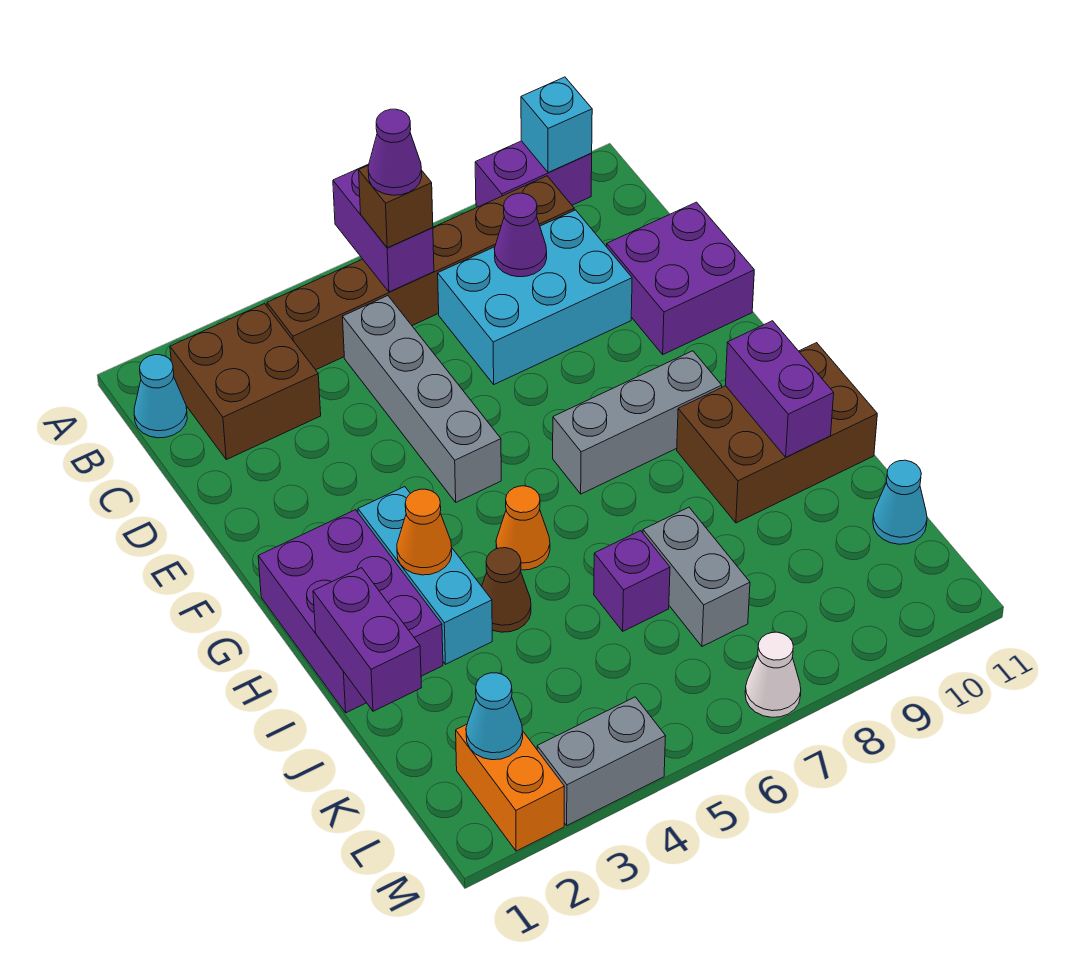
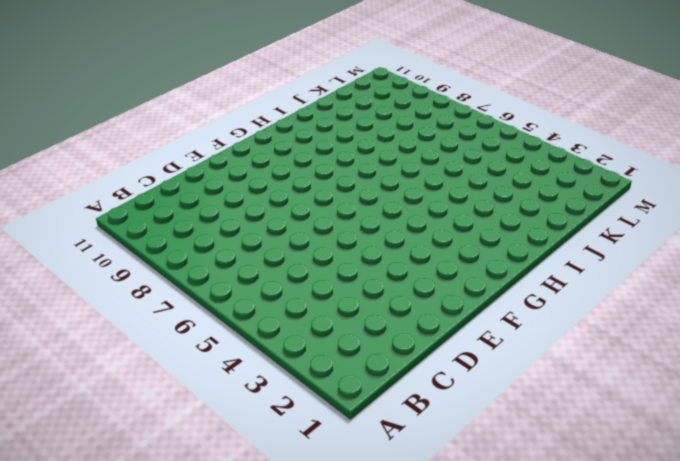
none -> purple 1x2 brick [475,141,592,207]
none -> cyan 1x1 cone [134,355,187,438]
none -> brown 2x2 brick [170,303,321,460]

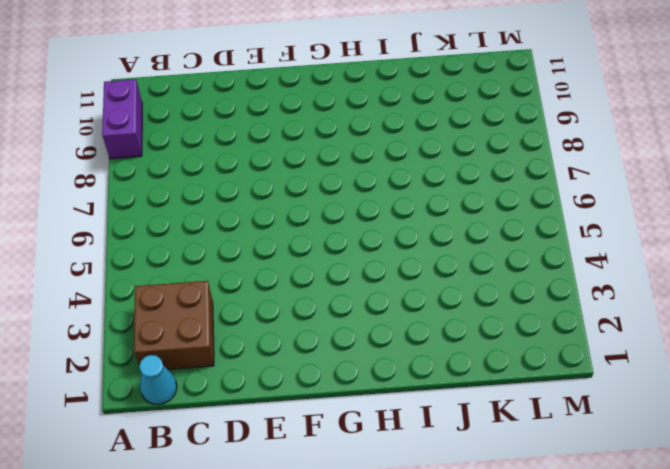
none -> brown 1x6 brick [267,176,574,370]
none -> grey 1x4 brick [342,296,501,502]
none -> cyan 2x3 brick [438,210,632,384]

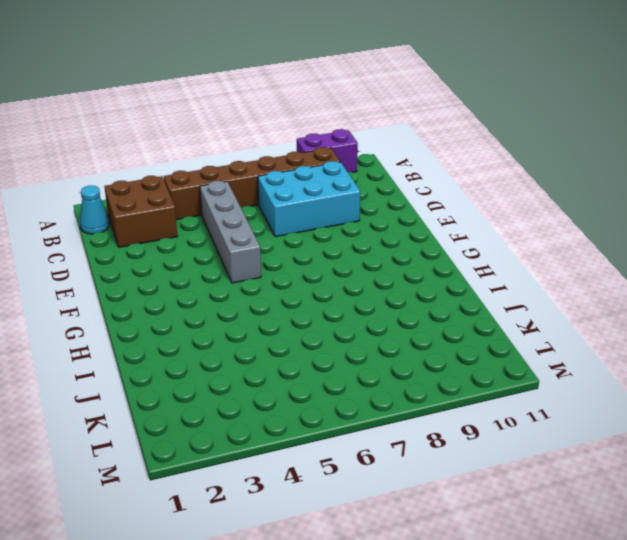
none -> purple 2x2 brick [607,202,754,354]
none -> purple 2x3 brick [258,510,443,713]
none -> cyan 1x3 brick [358,487,492,664]

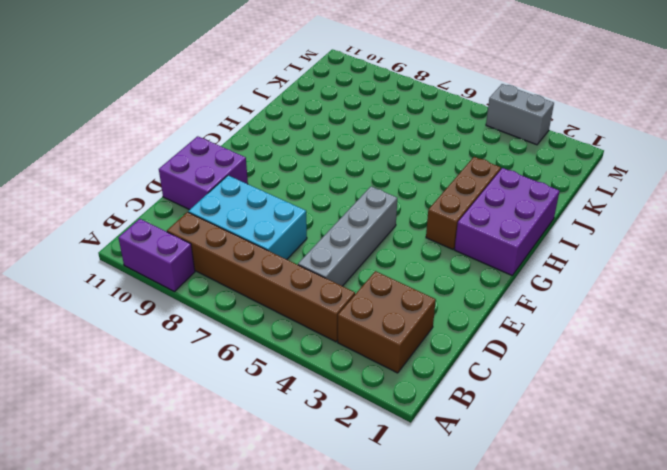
brown 1x3 brick [426,157,501,249] -> cyan 1x3 brick [358,487,492,664]
none -> cyan 1x1 cone [134,355,187,438]
none -> grey 1x3 brick [553,351,722,494]
none -> orange 1x1 cone [496,486,550,570]

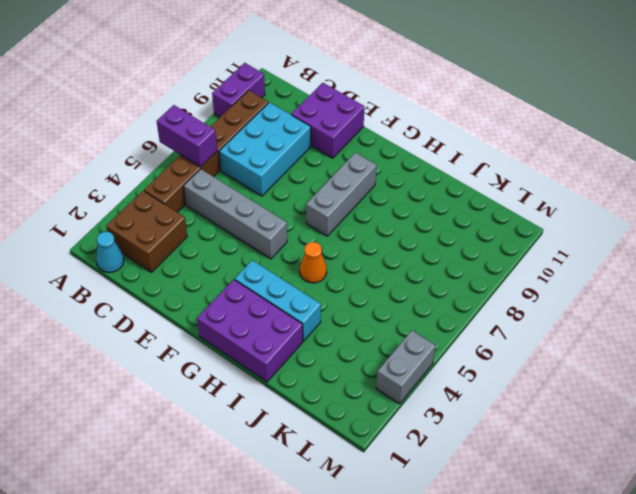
none -> brown 2x3 brick [677,343,877,523]
none -> brown 1x1 cone [482,548,531,632]
none -> purple 1x1 brick [594,531,670,631]

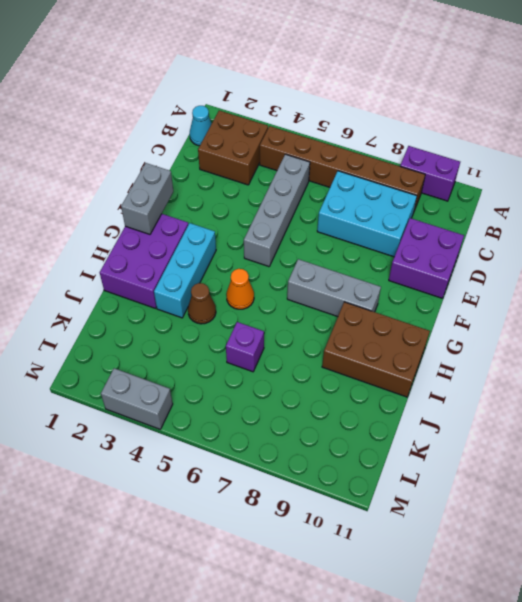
grey 1x2 brick [121,163,173,234] -> grey 1x2 brick moved to [643,507,750,646]
none -> cyan 1x1 cone [873,460,927,544]
none -> orange 1x2 brick [456,724,564,851]
none -> white 1x1 cone [745,632,801,717]

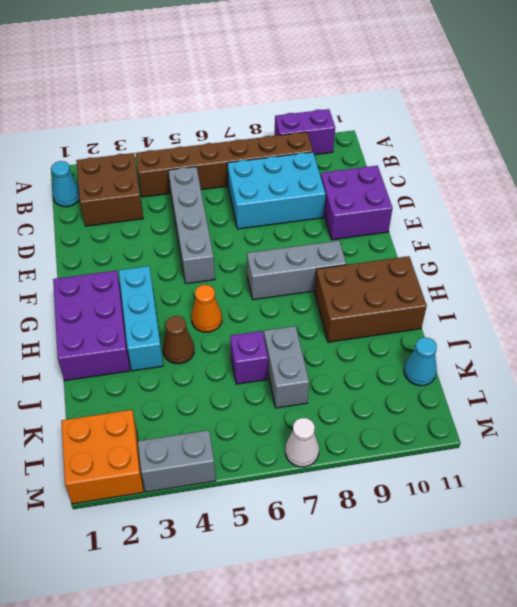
orange 2x2 brick [61,410,144,504] -> orange 1x2 brick [456,724,564,851]
none -> purple 1x2 brick [333,164,434,292]
none -> cyan 1x1 brick [521,77,592,172]
none -> purple 1x1 cone [494,193,547,277]

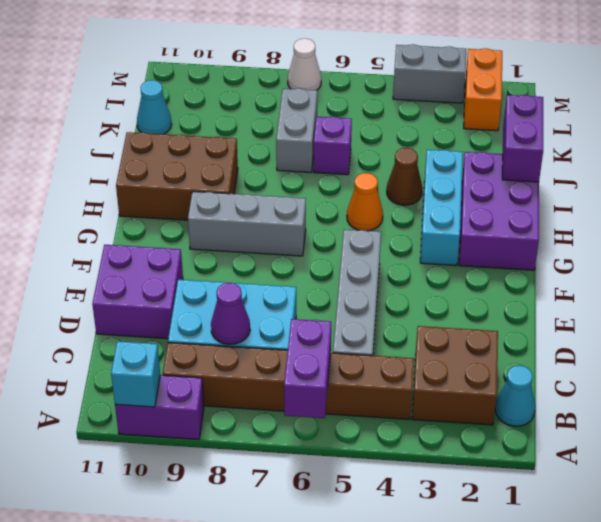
none -> orange 1x1 cone [397,489,452,575]
none -> purple 1x2 brick [726,321,834,457]
none -> cyan 1x1 cone [466,673,523,760]

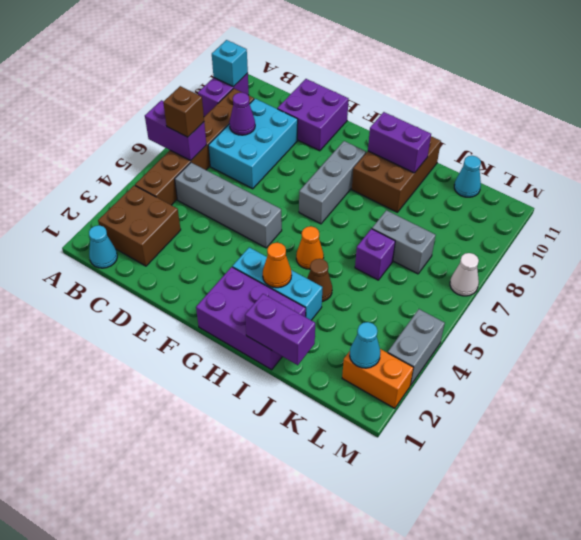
none -> purple 1x1 cone [368,109,422,195]

